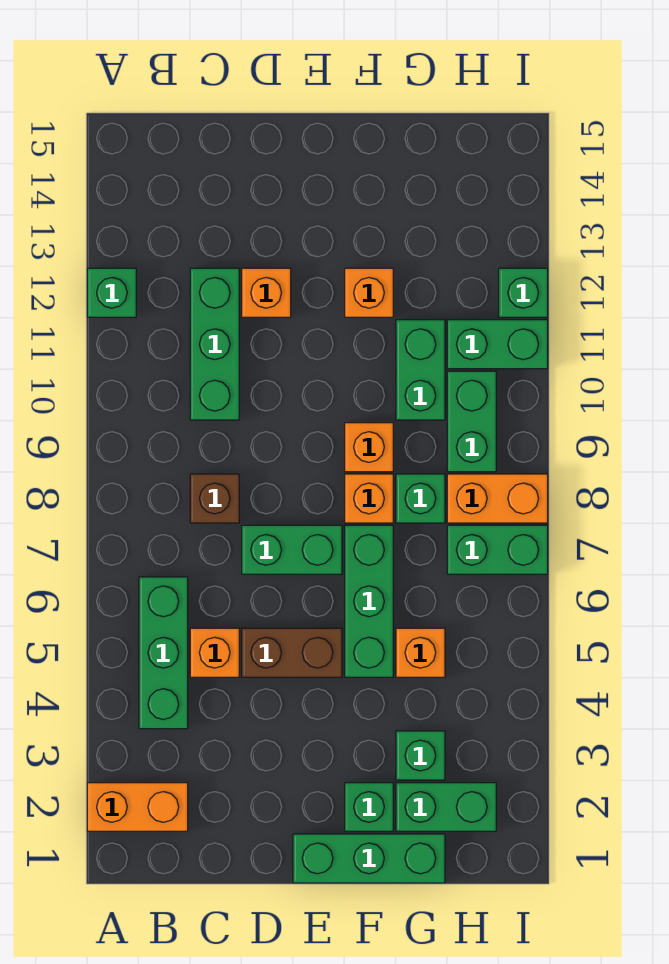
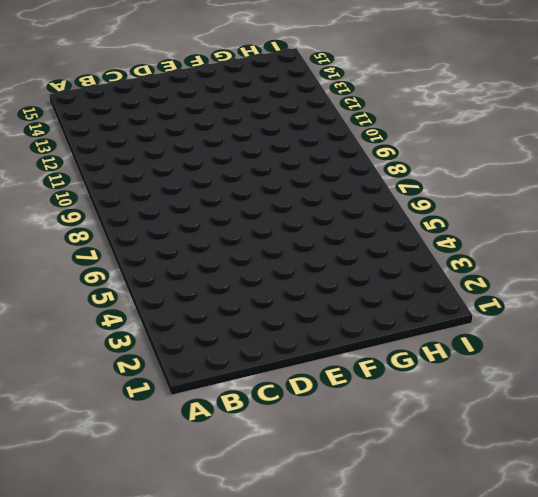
none -> orange 1x2 brick [87,783,188,831]
none -> green 1x1 brick [87,268,136,317]
none -> green 1x3 brick [139,577,188,729]

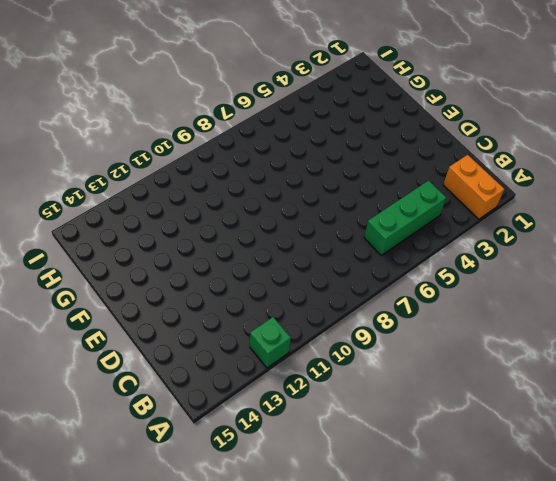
none -> orange 1x1 brick [190,628,239,677]
none -> brown 1x1 brick [190,474,239,523]
none -> green 1x3 brick [190,268,239,420]

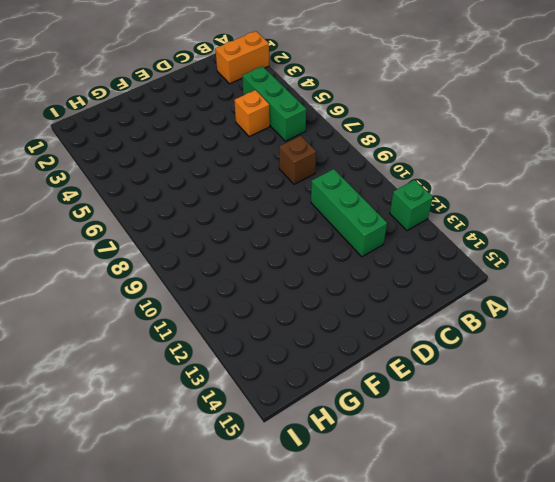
none -> brown 1x2 brick [242,628,342,677]
none -> green 1x2 brick [242,525,342,574]
none -> orange 1x1 brick [242,268,291,317]

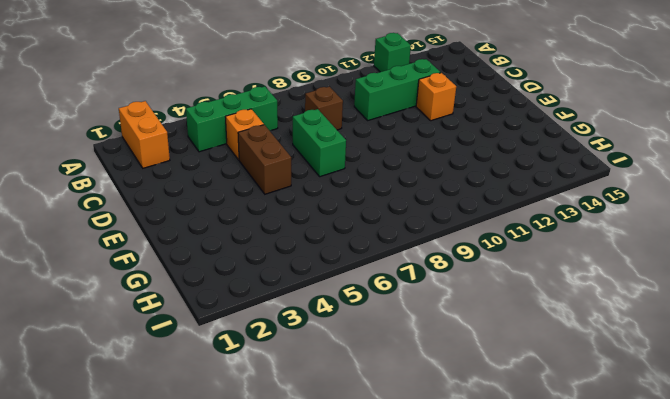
none -> green 1x3 brick [293,834,445,883]
none -> green 1x1 brick [345,783,393,831]
none -> green 1x3 brick [345,525,393,677]

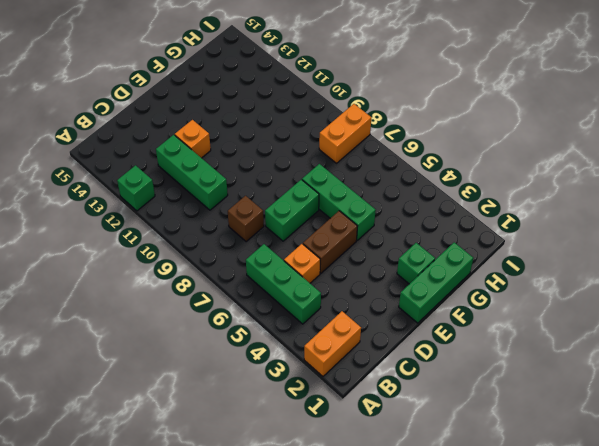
none -> orange 1x1 brick [345,474,393,523]
none -> orange 1x1 brick [345,423,393,472]
none -> orange 1x1 brick [345,268,393,317]

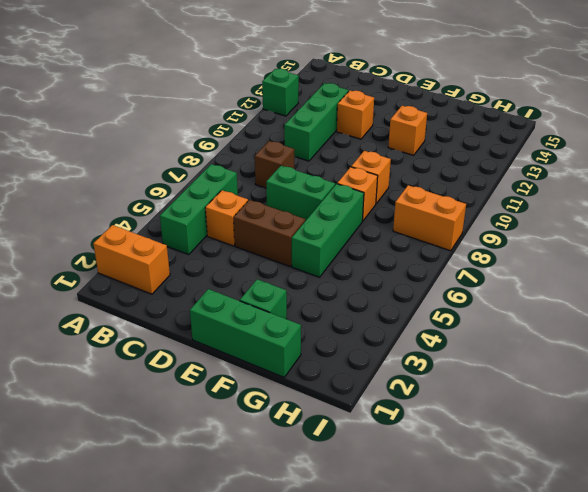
none -> green 1x2 brick [396,783,496,831]
none -> green 1x1 brick [396,731,445,780]
none -> orange 1x1 brick [396,628,445,677]

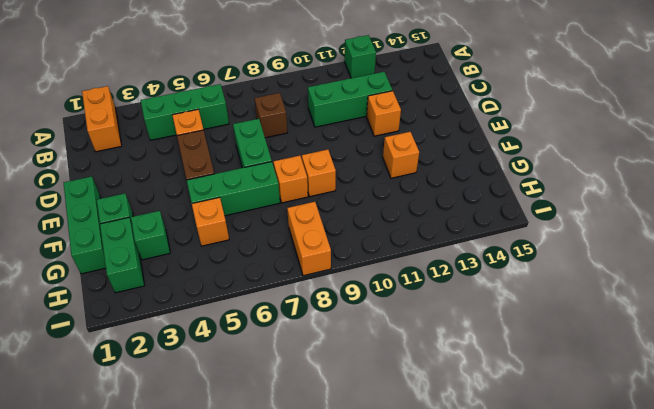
none -> green 1x1 brick [396,474,445,523]
none -> green 1x2 brick [396,320,445,420]
none -> green 1x2 brick [447,525,548,574]

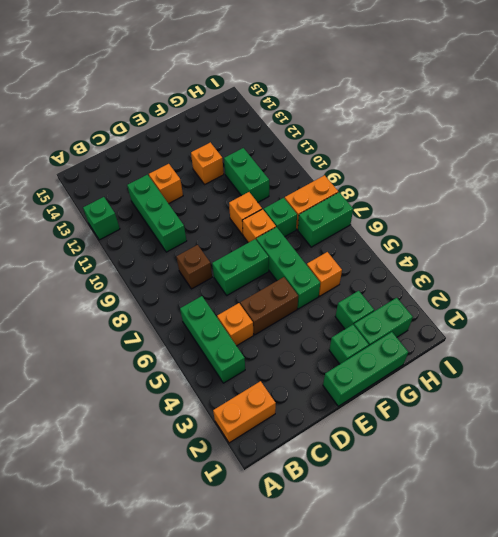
none -> green 1x2 brick [447,371,496,472]
none -> green 1x2 brick [447,320,548,369]
none -> green 1x1 brick [499,268,548,317]

